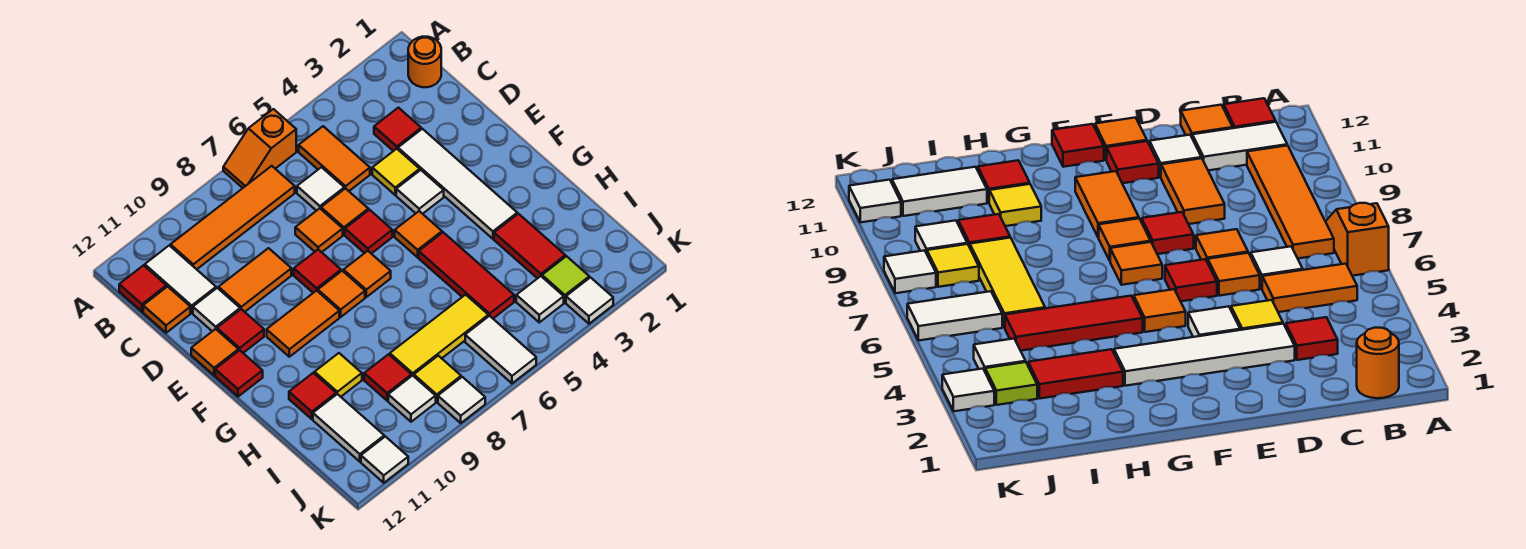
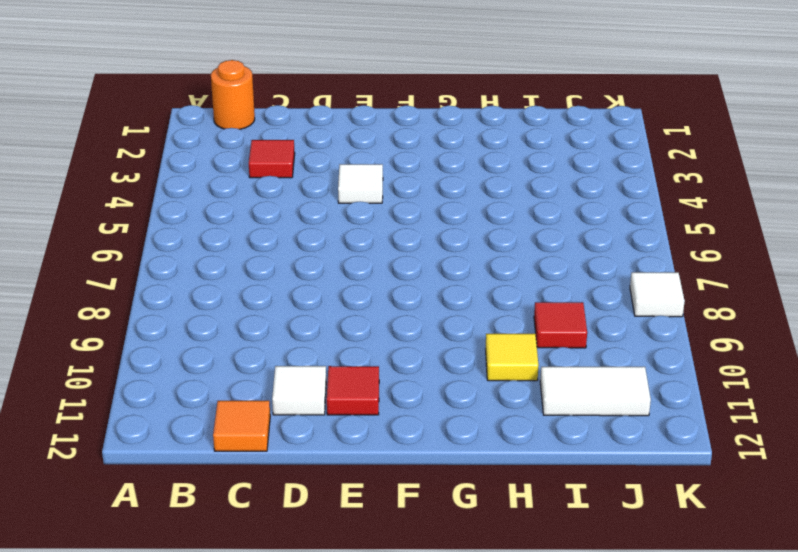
none -> orange 1x2 slope [223,109,296,188]
none -> orange 1x2 tile [299,126,370,191]
none -> orange 1x4 tile [170,166,295,269]
none -> white 1x2 tile [145,245,216,313]

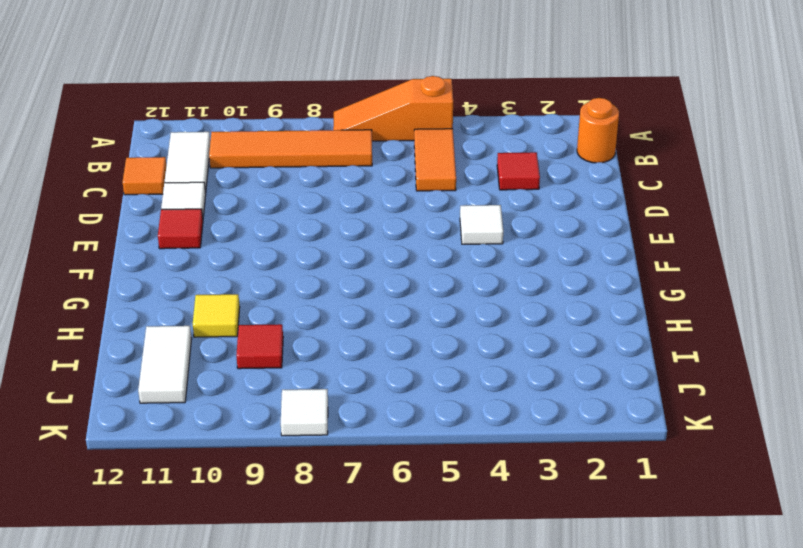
orange 1x3 slope [333,76,453,141] -> orange 1x2 slope [223,109,296,188]
none -> red 1x1 tile [119,265,166,312]
none -> white 1x1 tile [297,167,344,211]
none -> white 1x4 tile [398,129,517,239]
none -> yellow 1x1 tile [372,149,420,195]

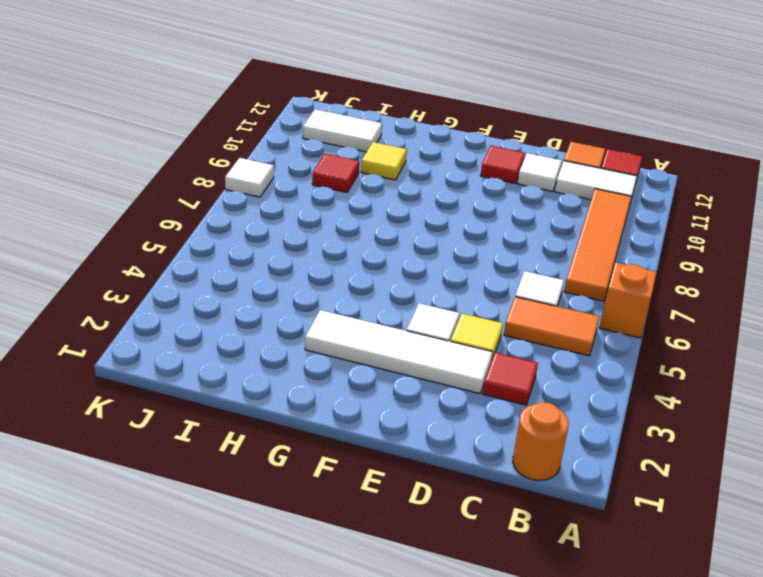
none -> orange 1x1 tile [321,188,368,235]
none -> orange 1x1 tile [295,208,343,252]
none -> orange 1x2 tile [219,248,291,312]
none -> red 1x1 tile [345,210,392,254]

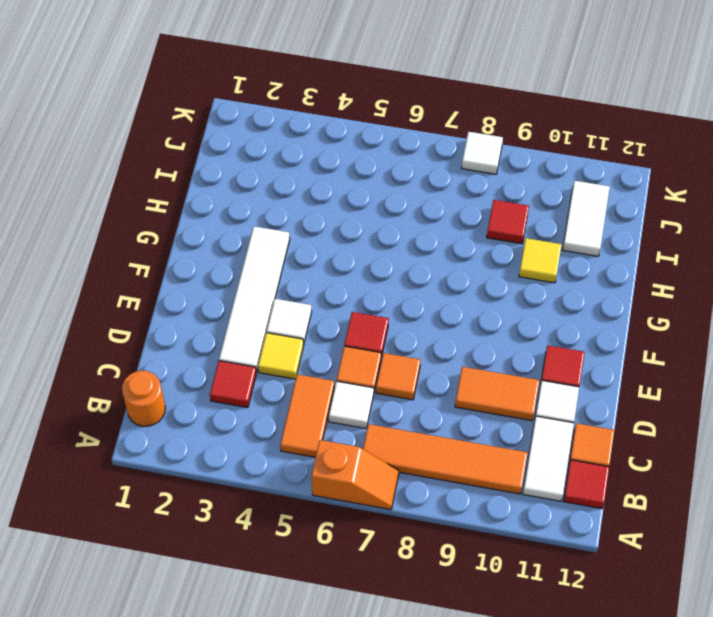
none -> red 1x1 tile [294,250,341,293]
none -> orange 1x1 tile [191,329,239,375]
none -> orange 1x1 tile [395,211,442,257]
none -> orange 1x1 tile [343,251,391,297]

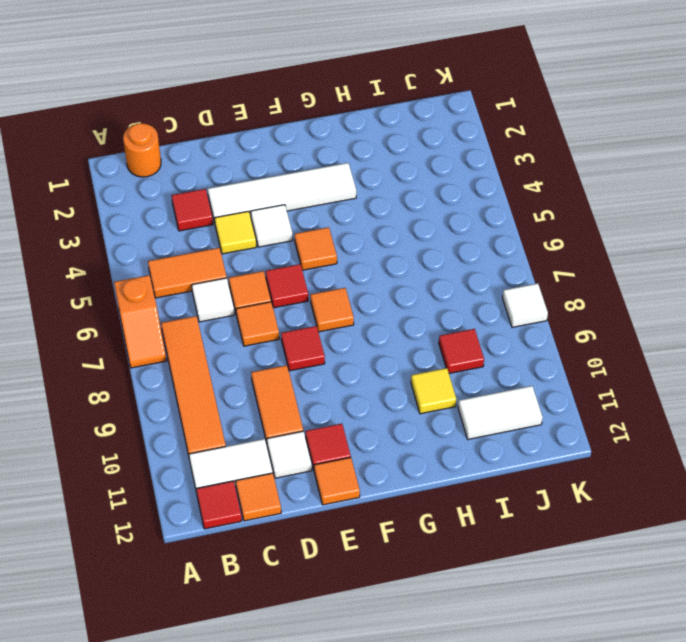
none -> orange 1x1 tile [318,271,365,317]
none -> orange 1x2 tile [267,290,339,357]
none -> red 1x1 tile [215,350,263,397]
none -> red 1x3 tile [419,232,514,318]

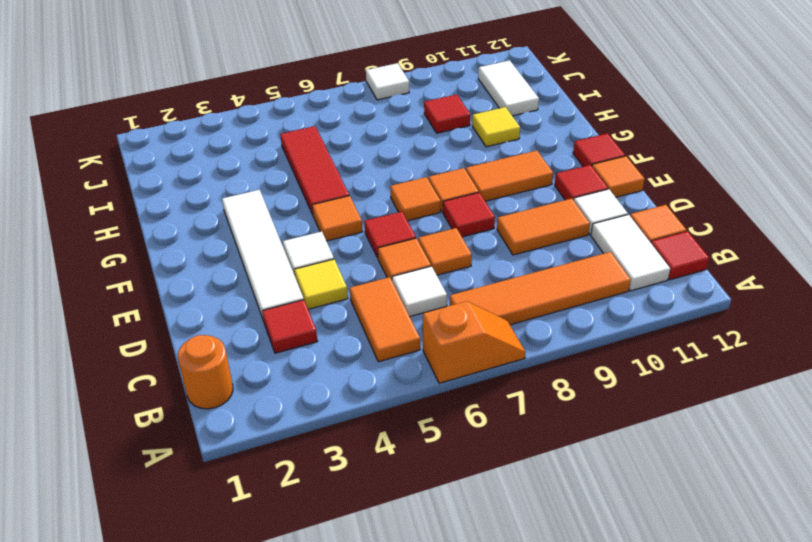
none -> red 1x2 tile [494,214,565,279]
none -> red 1x1 tile [289,373,336,419]
none -> yellow 1x3 tile [390,295,488,376]
none -> lime 1x1 tile [542,256,589,302]

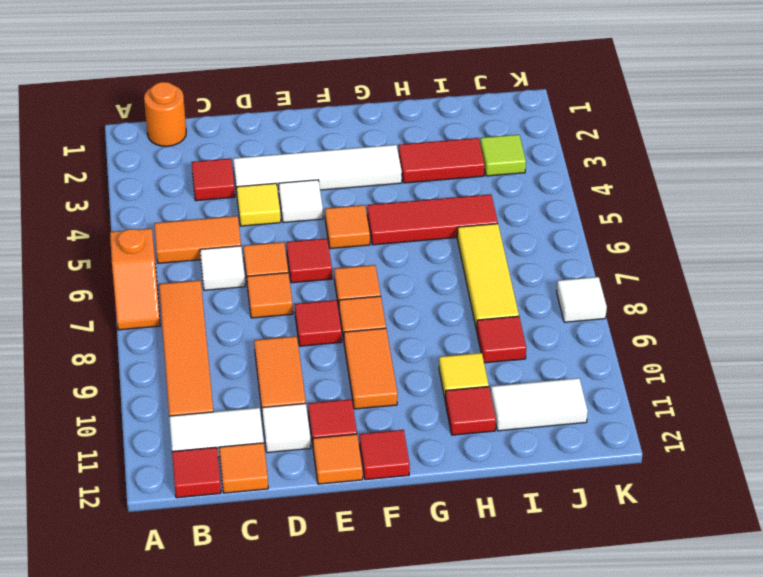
none -> white 1x1 tile [516,276,564,322]
none -> white 1x2 tile [465,316,536,383]
none -> yellow 1x1 tile [414,356,461,402]
none -> white 1x1 tile [388,375,436,422]

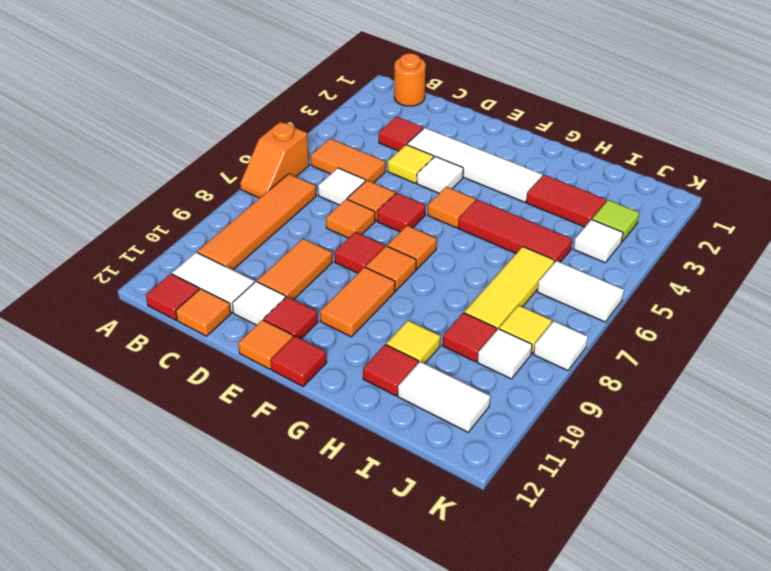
none -> white 1x1 tile [566,278,613,324]
none -> white 1x1 tile [361,437,408,483]

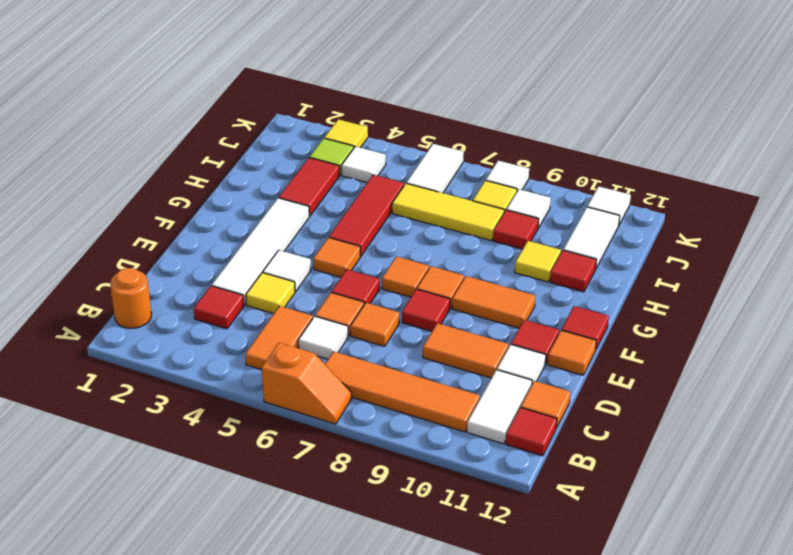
yellow 1x1 tile [324,119,368,148] -> white 1x1 tile [566,278,613,324]

